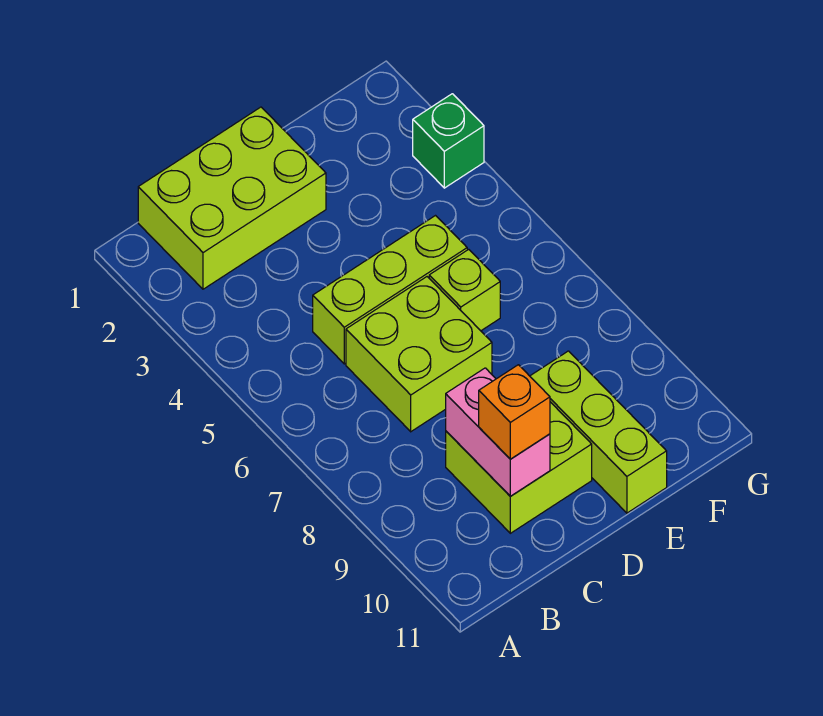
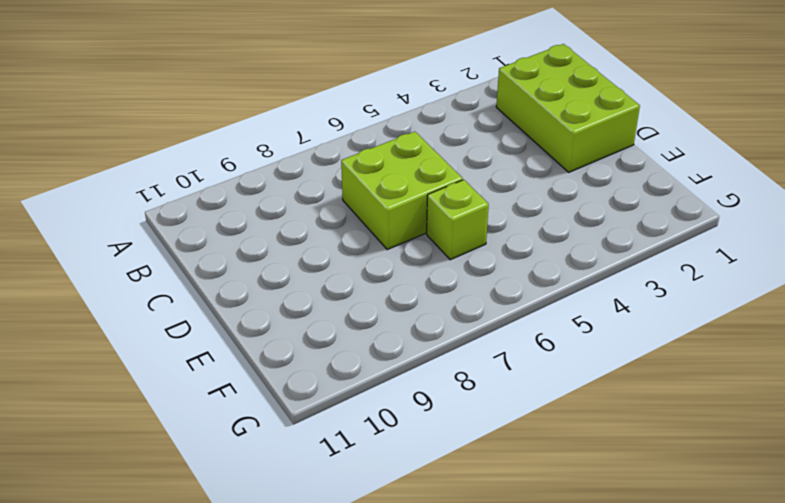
none -> lime 1x3 brick [313,216,467,364]
none -> lime 2x2 brick [446,402,592,533]

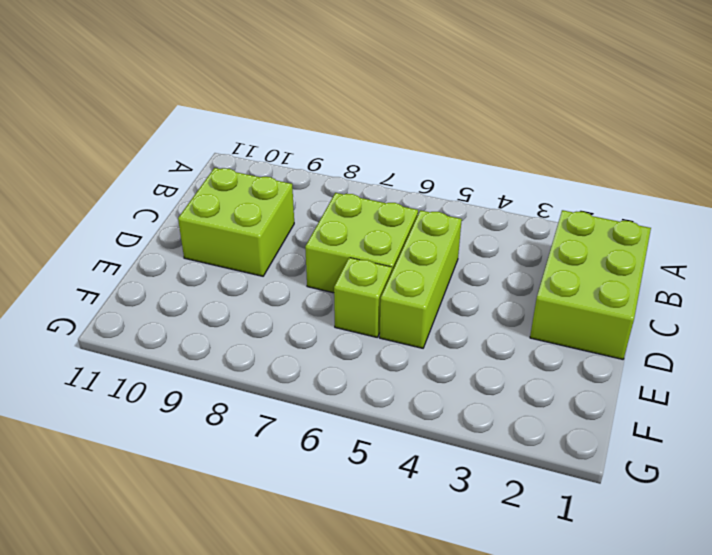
none -> lime 1x3 brick [530,351,667,513]
none -> green 1x1 brick [413,94,484,188]

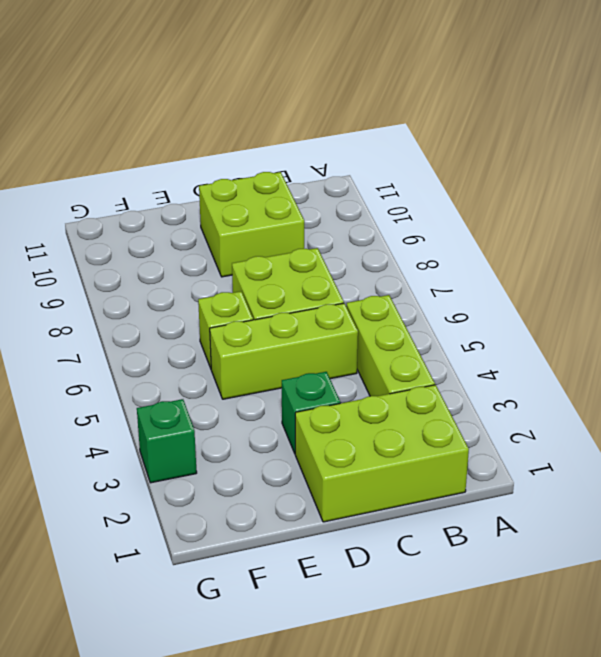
lime 1x3 brick [347,295,435,396] -> lime 1x3 brick moved to [530,351,667,513]
green 1x1 brick [282,372,340,453] -> none
none -> pink 1x2 brick [446,368,550,496]
none -> orange 1x1 brick [479,365,550,459]

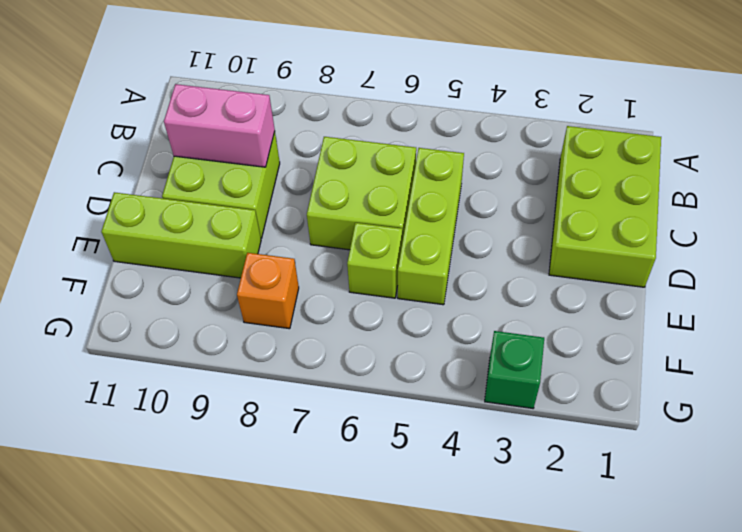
orange 1x1 brick [237,253,299,329] -> orange 1x1 brick moved to [479,365,550,459]

